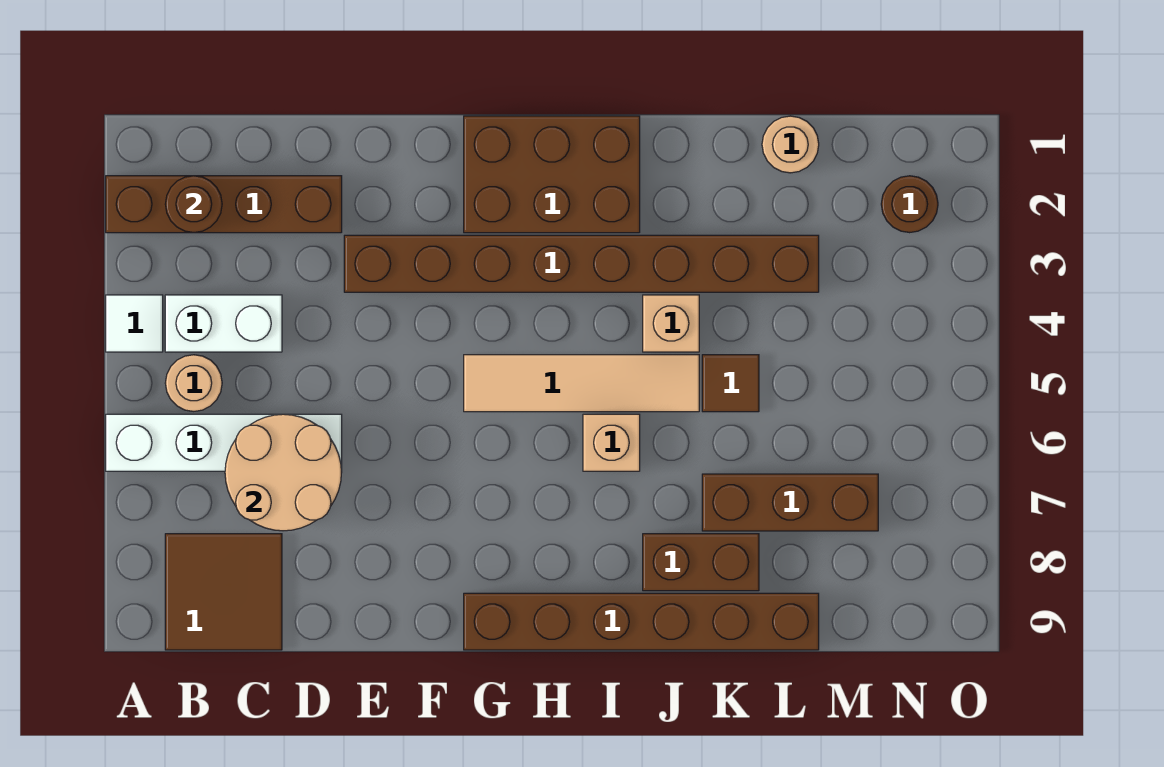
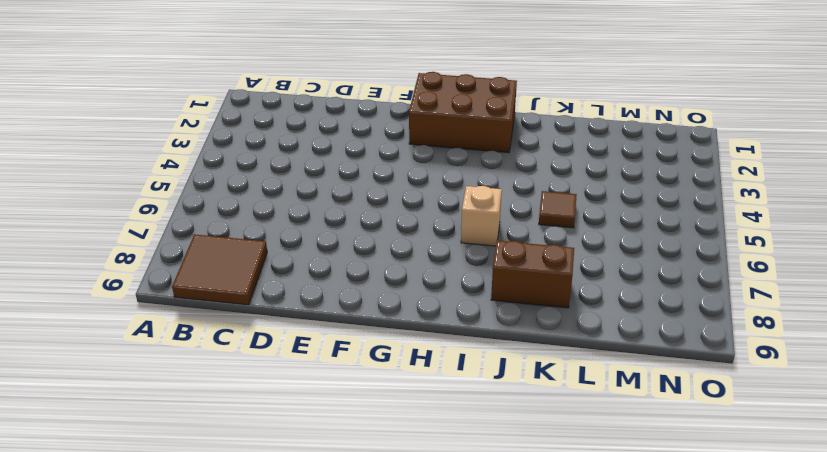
none -> brown 1x4 brick [106,176,342,233]
none -> white 1x1 tile [106,295,163,352]
none -> white 1x4 brick [106,414,342,471]

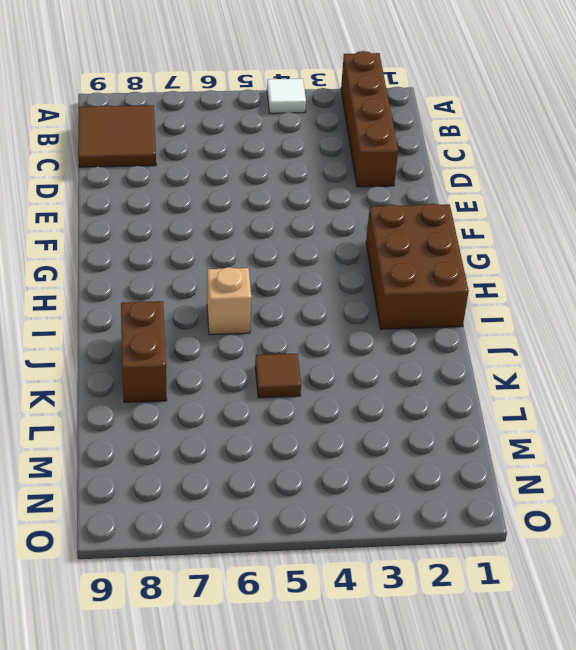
none -> white 1x4 brick [106,414,342,471]
none -> white 1x2 brick [165,295,282,352]
none -> tan 1x1 round brick [165,355,222,411]

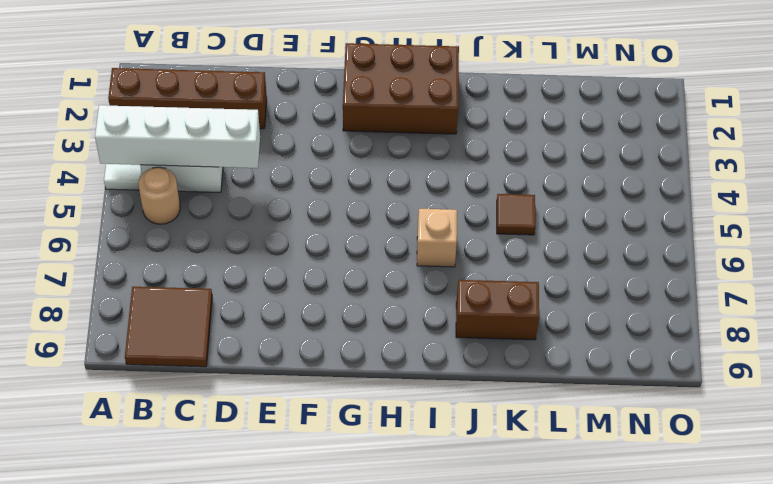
white 1x4 brick [95,105,260,168] -> white 1x4 brick moved to [106,414,342,471]
none -> brown 1x8 brick [344,235,819,292]
none -> tan 1x4 tile [464,355,699,412]
none -> brown 1x6 brick [464,593,819,650]

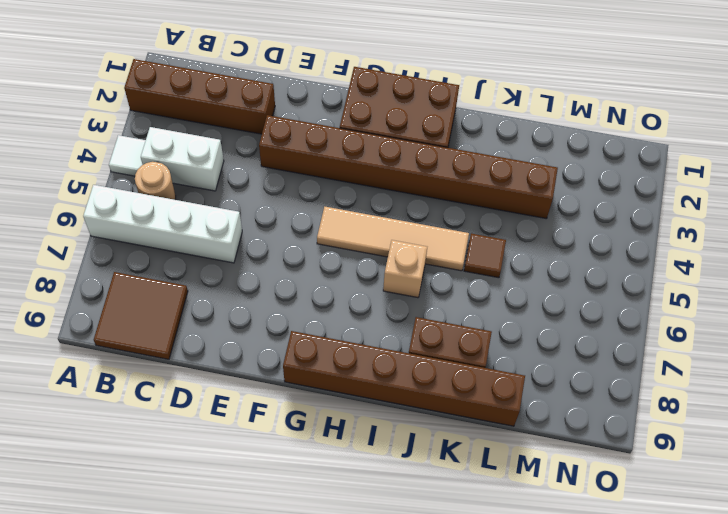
none -> tan 1x1 brick [643,295,699,352]
none -> brown 1x3 brick [702,474,878,531]
none -> tan 1x1 round brick [762,116,819,173]

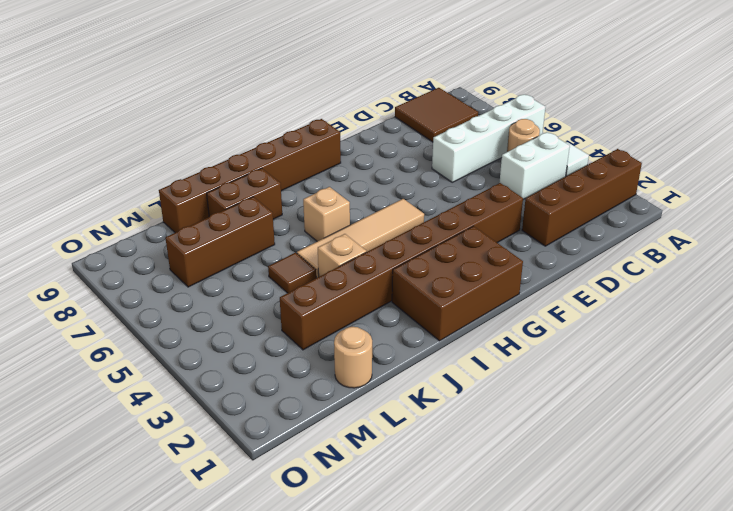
none -> brown 1x1 round brick [881,176,938,233]
none -> brown 1x1 round brick [165,176,222,233]
none -> tan 2x2 round brick [225,414,342,531]

